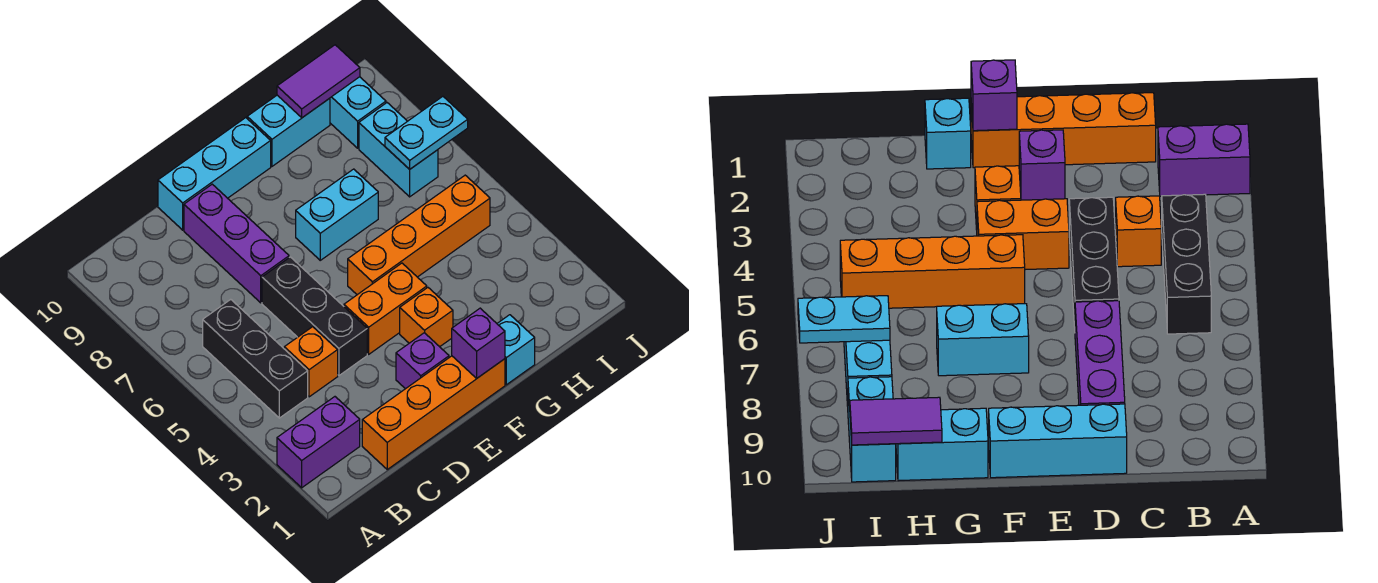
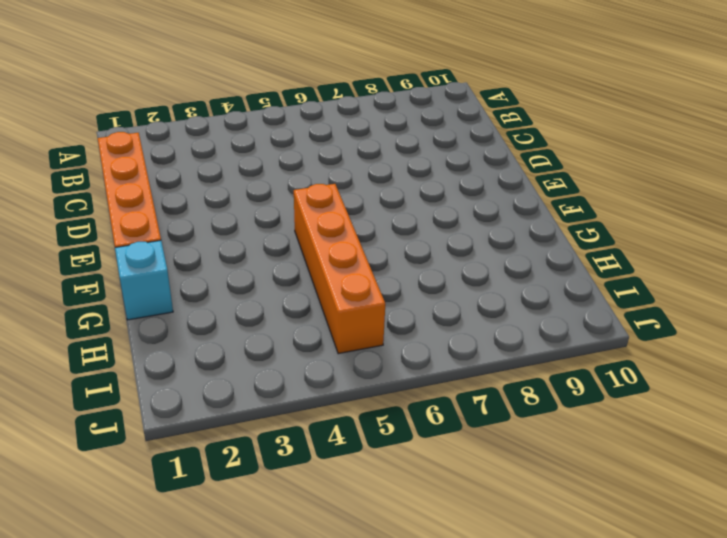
none -> purple 1x2 brick [277,397,360,488]
none -> black 1x3 brick [203,299,308,418]
none -> orange 1x1 brick [284,327,338,397]

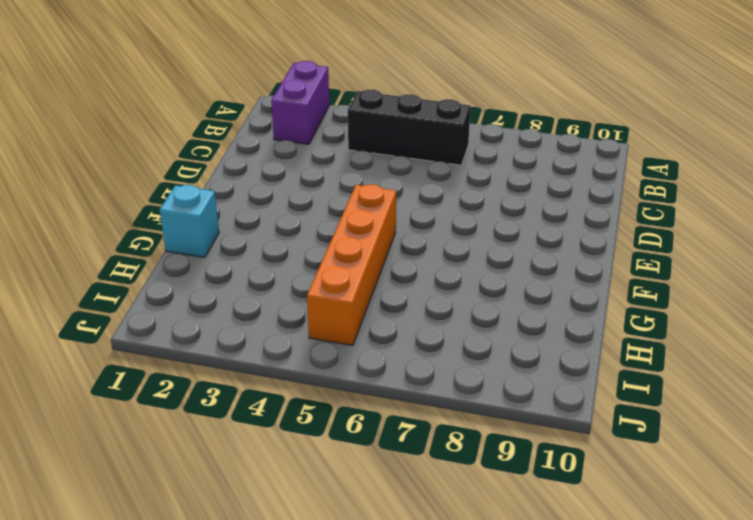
none -> orange 1x4 brick [362,356,505,469]
none -> orange 1x1 brick [284,327,338,397]
none -> black 1x3 brick [262,257,367,375]

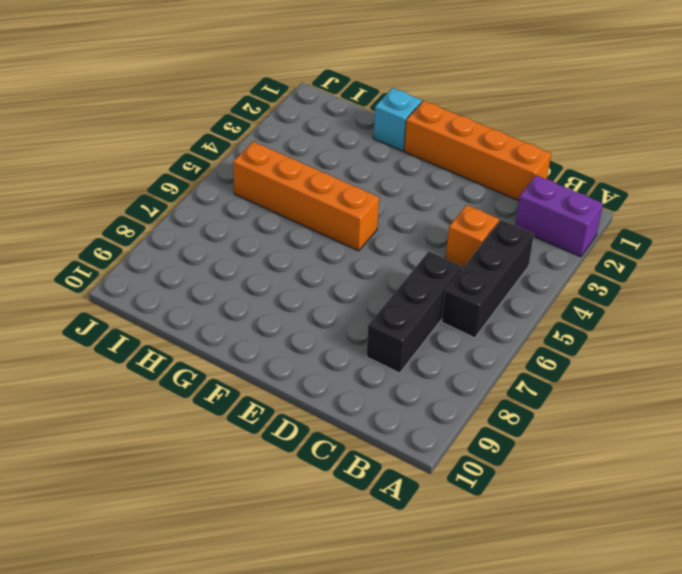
black 1x3 brick [366,251,462,373] -> black 1x3 brick moved to [262,257,367,375]
none -> purple 1x3 brick [184,184,289,303]
none -> cyan 1x3 brick [158,118,271,230]
none -> purple 1x1 brick [396,333,449,389]

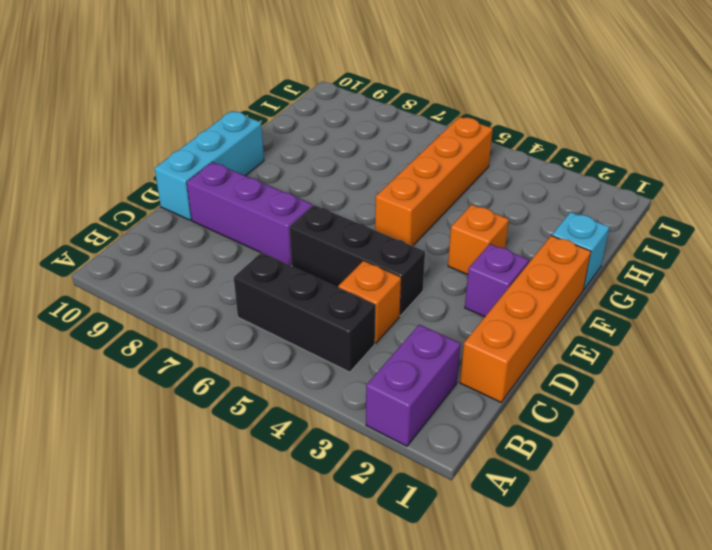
none -> orange 1x2 brick [344,263,427,354]
none -> cyan 1x2 brick [296,169,378,260]
none -> cyan 1x2 brick [247,95,330,166]

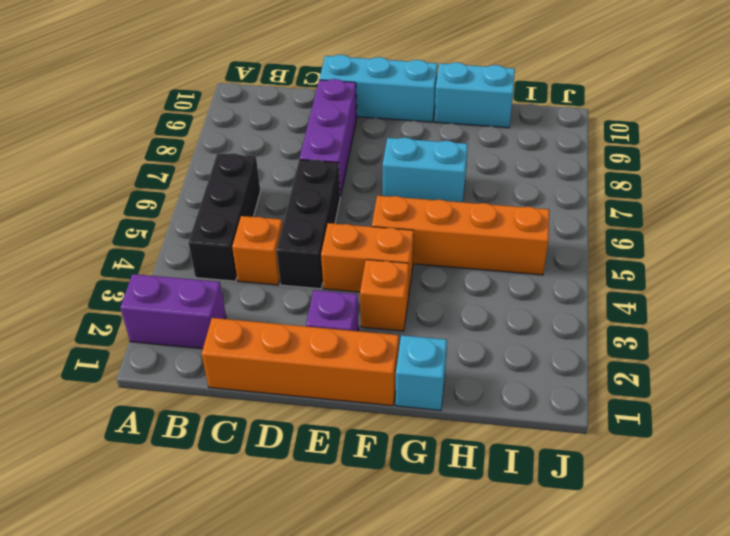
none -> cyan 1x2 brick [359,103,438,197]
none -> cyan 1x2 brick [330,77,386,148]
none -> purple 1x1 brick [452,308,505,378]

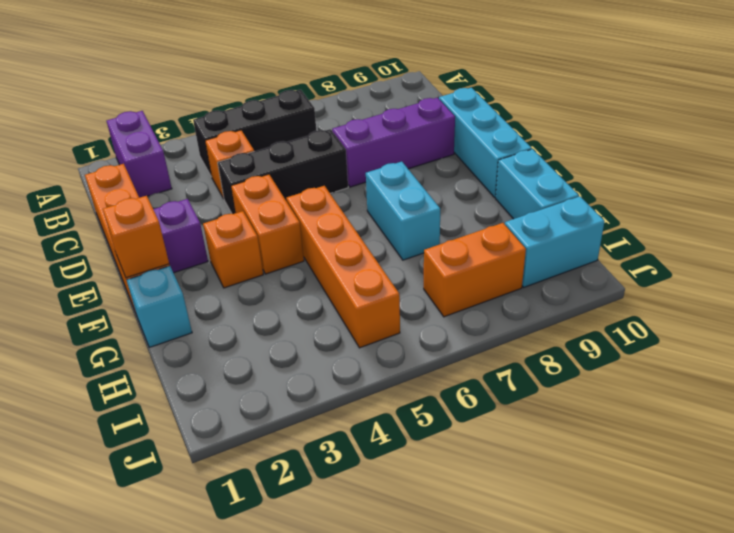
orange 1x1 brick [103,196,169,278] -> purple 1x1 brick [452,308,505,378]
orange 1x2 brick [424,223,526,317] -> cyan 1x2 brick [359,103,438,197]
none -> purple 1x2 tile [277,45,360,118]
none -> cyan 1x2 plate [385,96,468,169]

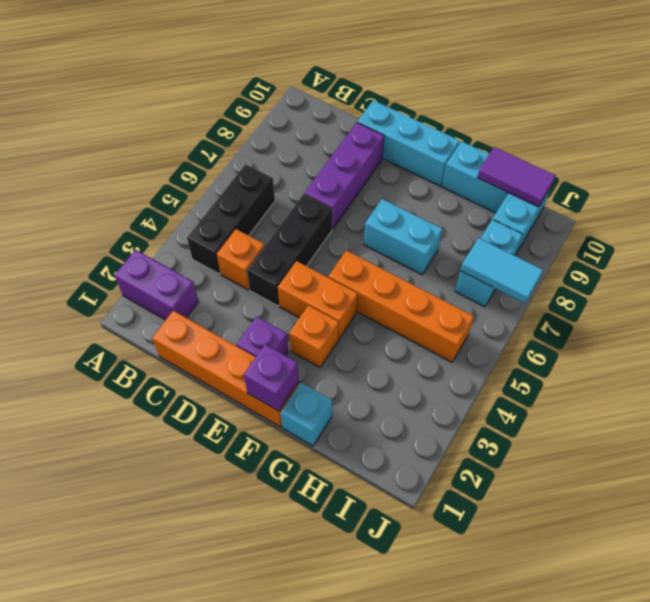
cyan 1x2 tile [460,238,543,303] -> cyan 1x2 plate [385,96,468,169]

